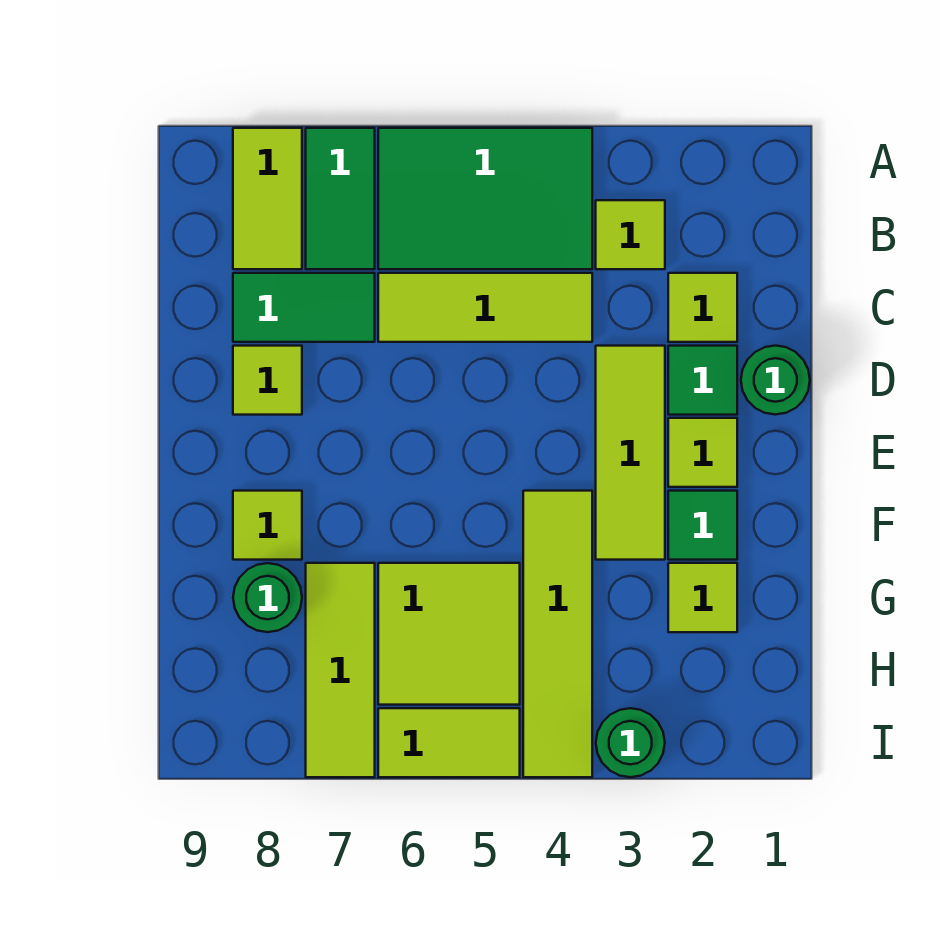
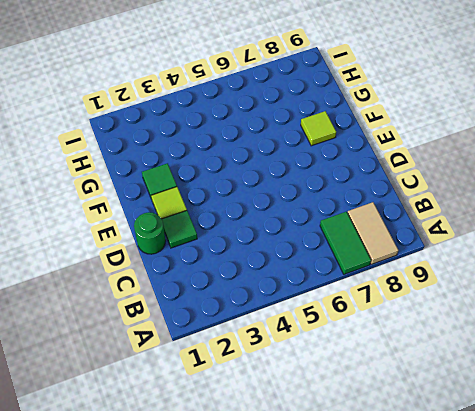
tan 1x2 tile [348,202,398,264] -> lime 1x2 tile [233,128,302,269]
none -> green 2x3 tile [378,128,592,269]
none -> lime 1x1 tile [596,200,665,269]
none -> lime 1x1 tile [668,273,737,342]

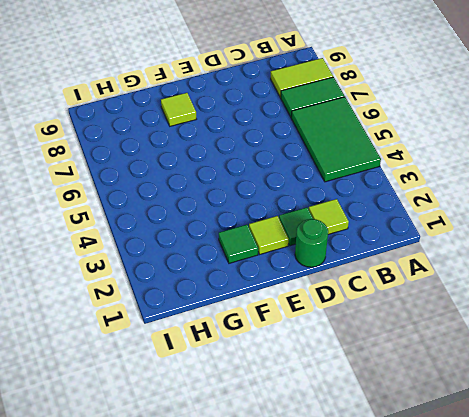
none -> lime 1x1 tile [596,200,665,269]
none -> lime 1x3 tile [378,273,592,342]
none -> green 1x2 tile [233,273,375,342]

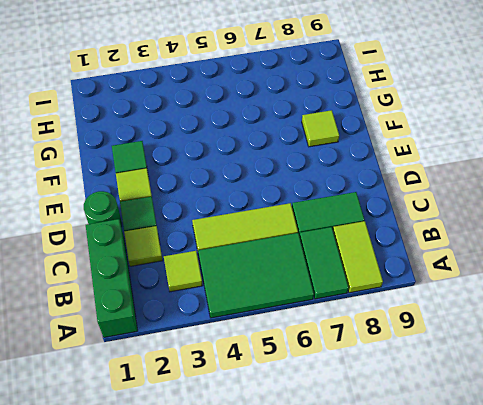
green 1x3 brick [86,219,138,337] -> none
none -> lime 1x3 tile [596,346,665,560]
none -> lime 1x1 tile [233,346,302,415]
none -> lime 1x4 tile [523,491,592,777]

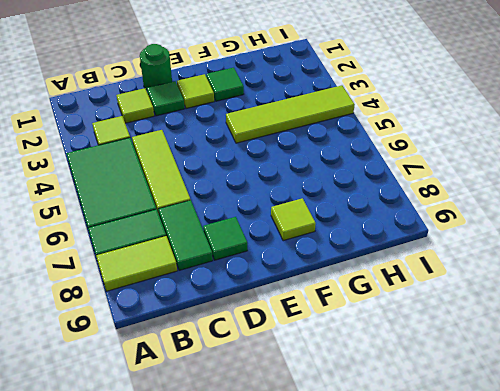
green 1x1 tile [203,217,247,260] -> lime 1x1 tile [233,346,302,415]
none -> lime 1x3 tile [596,346,665,560]
none -> lime 1x1 tile [668,563,737,632]
none -> lime 2x2 tile [378,563,520,705]

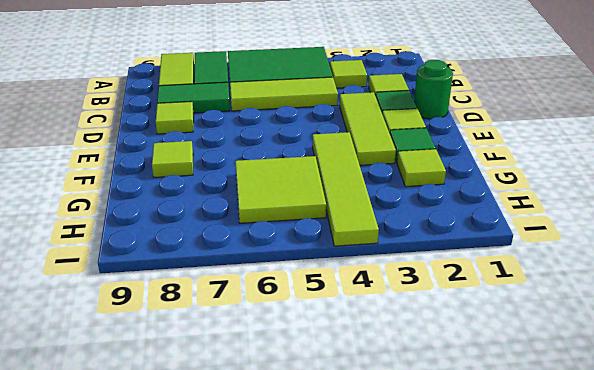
none -> lime 1x3 tile [306,563,375,777]
none -> green 1x1 round brick [233,563,302,632]
none -> green 1x1 round brick [596,708,665,777]

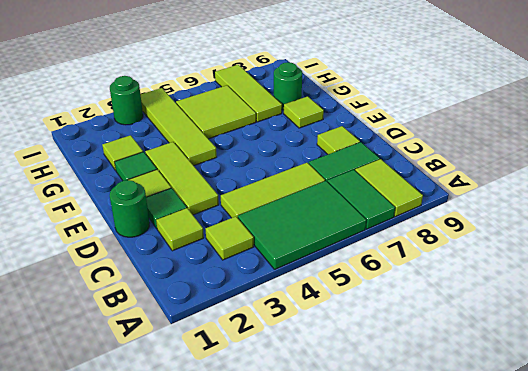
none -> lime 1x2 tile [378,708,520,777]

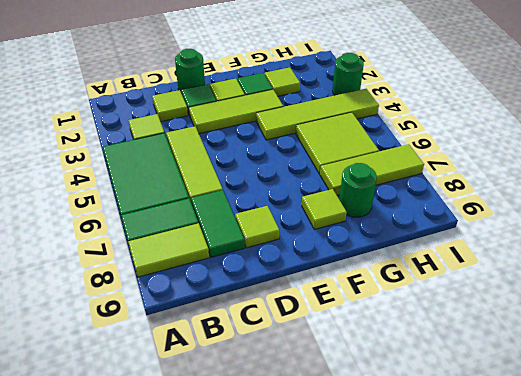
none -> lime 1x2 tile [378,708,520,777]

